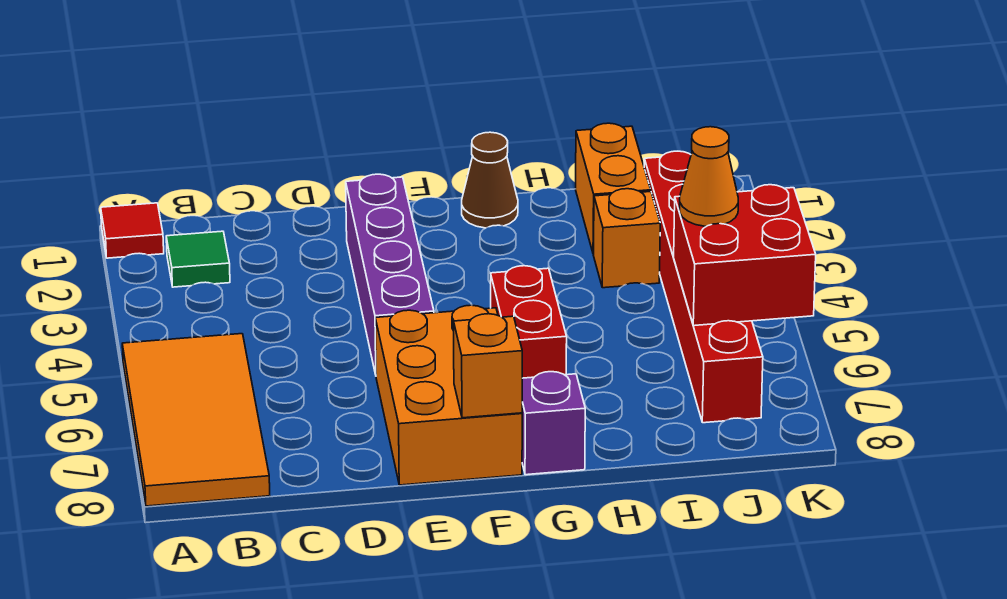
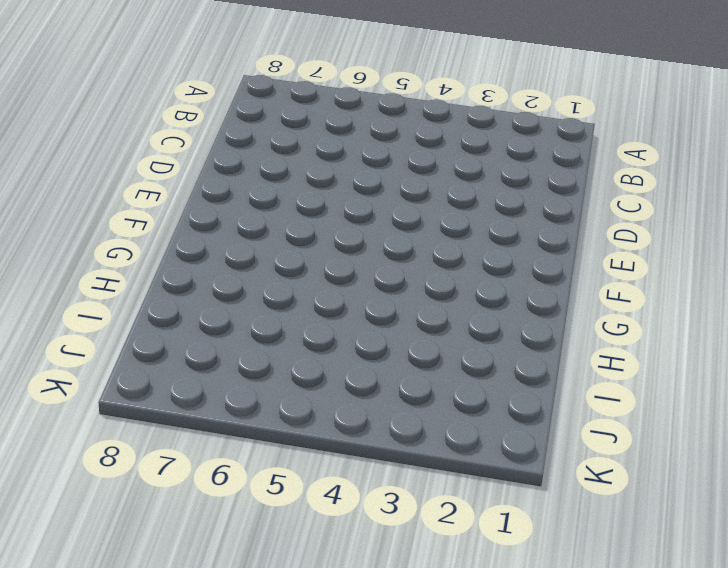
none -> red 1x1 tile [101,203,164,258]
none -> orange 2x4 tile [122,334,270,506]
none -> green 1x1 tile [166,231,230,287]

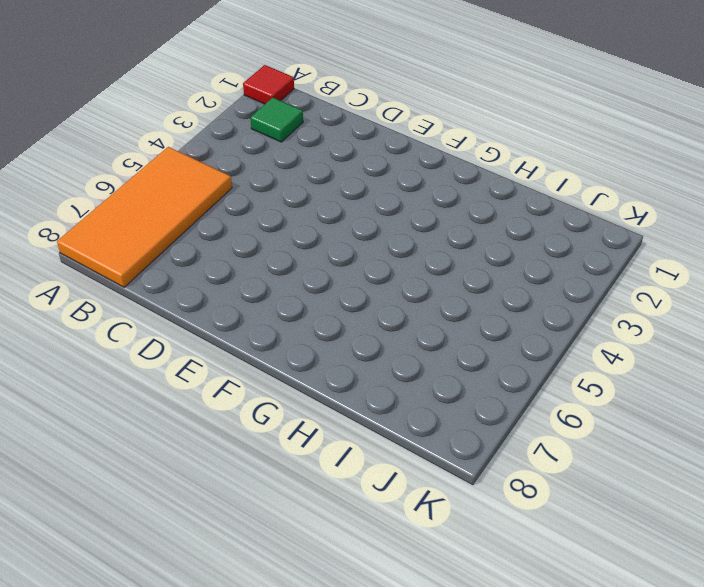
none -> purple 1x4 brick [346,174,434,375]
none -> orange 2x3 brick [375,305,522,485]
none -> brown 1x1 cone [462,132,518,228]

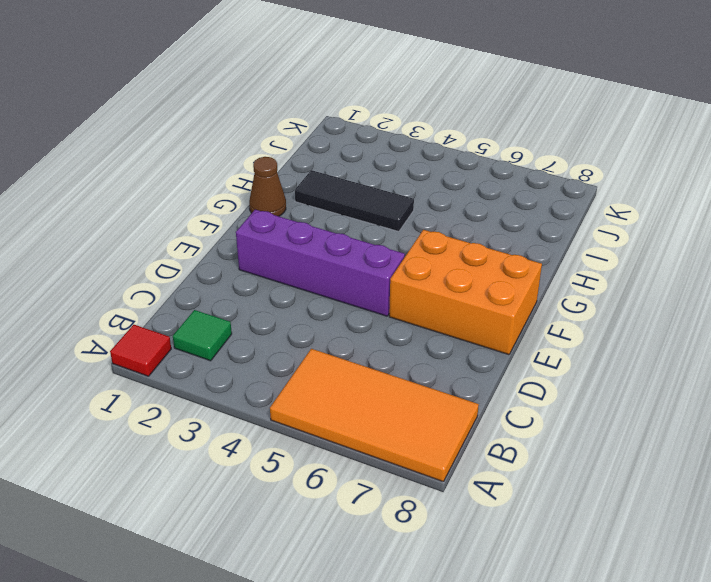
black 1x3 tile [295,170,414,232] -> none
none -> red 1x2 brick [491,266,567,378]
none -> purple 1x1 brick [522,372,585,475]
none -> orange 1x2 brick [576,123,651,254]

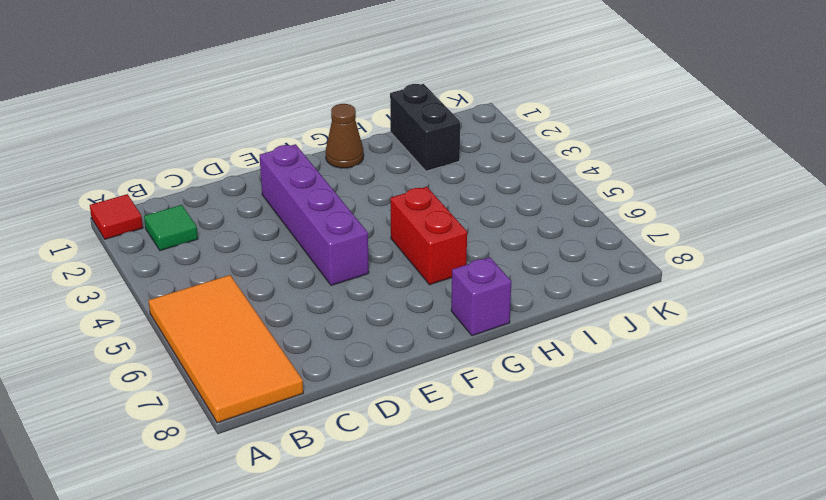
black 1x2 brick [390,84,460,171] -> orange 1x2 brick [576,123,651,254]
none -> orange 2x3 brick [375,305,522,485]
none -> orange 1x1 brick [593,189,660,288]
none -> red 1x6 brick [644,151,763,423]

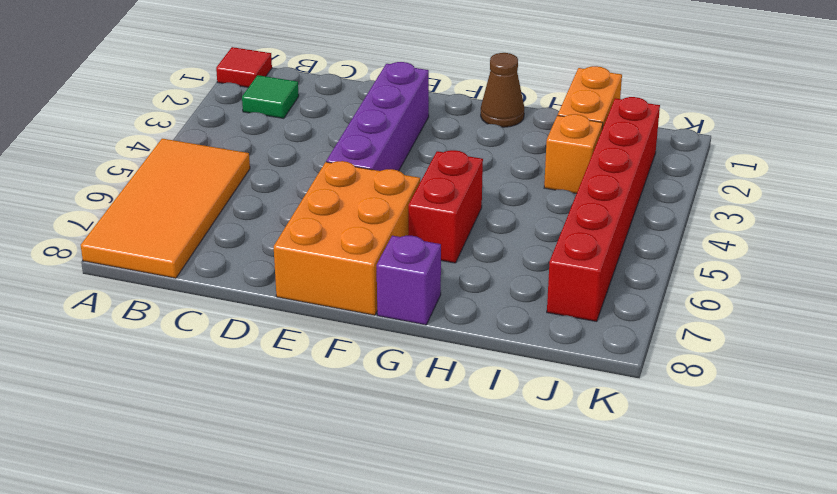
none -> orange 1x1 brick [454,314,522,418]
none -> red 2x2 brick [674,185,816,326]
none -> orange 1x1 cone [679,127,738,226]

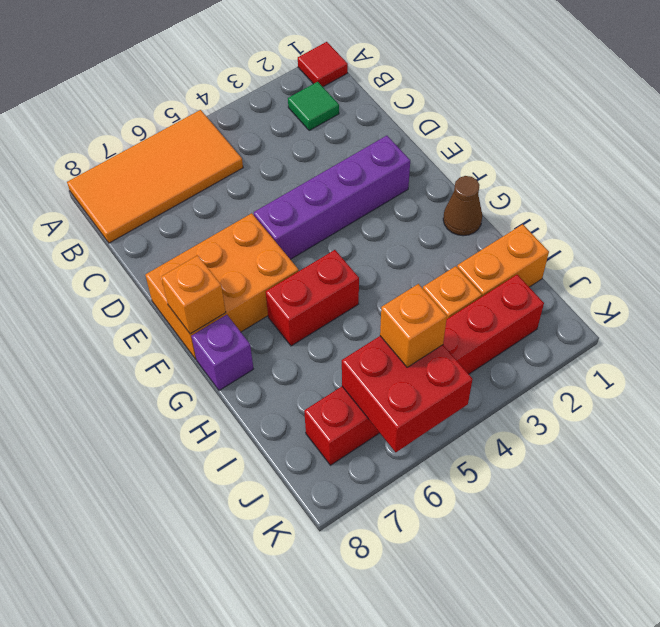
orange 1x1 brick [380,284,447,367] -> orange 1x1 cone [679,127,738,226]

